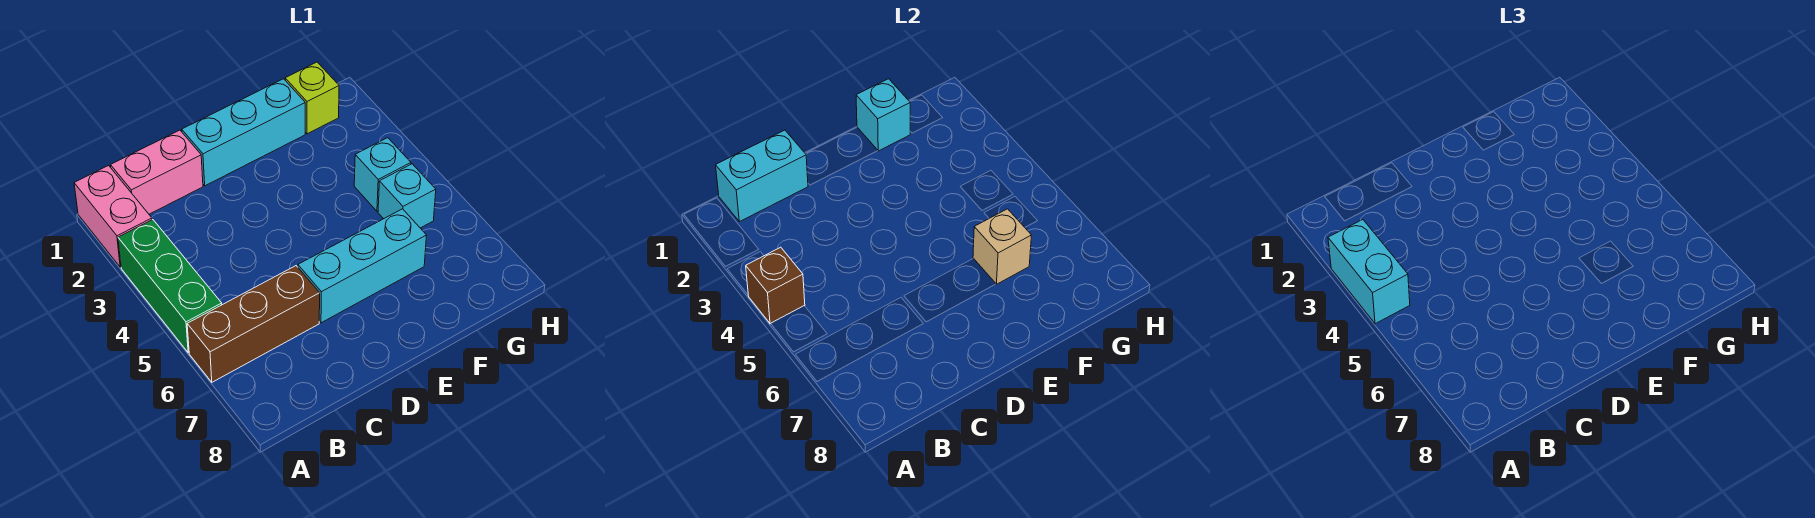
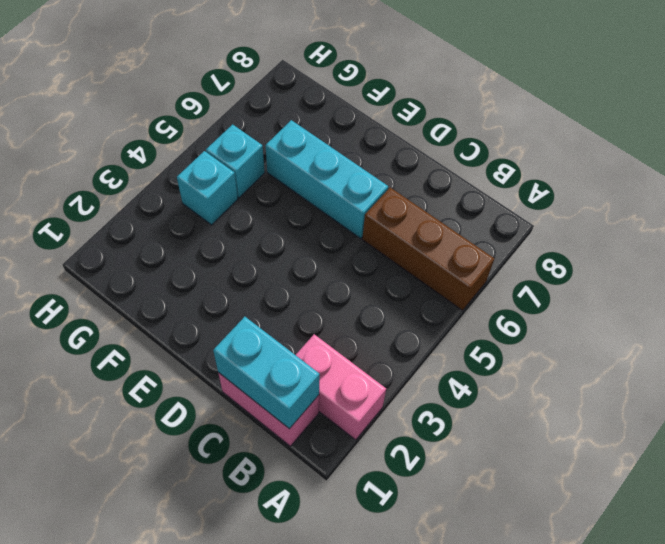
pink 1x2 brick [296,334,386,440] -> pink 1x2 brick turned to [74,166,152,267]
none -> green 1x3 brick [118,220,222,353]
none -> cyan 1x3 brick [182,79,305,186]
none -> lime 1x1 brick [285,62,339,134]

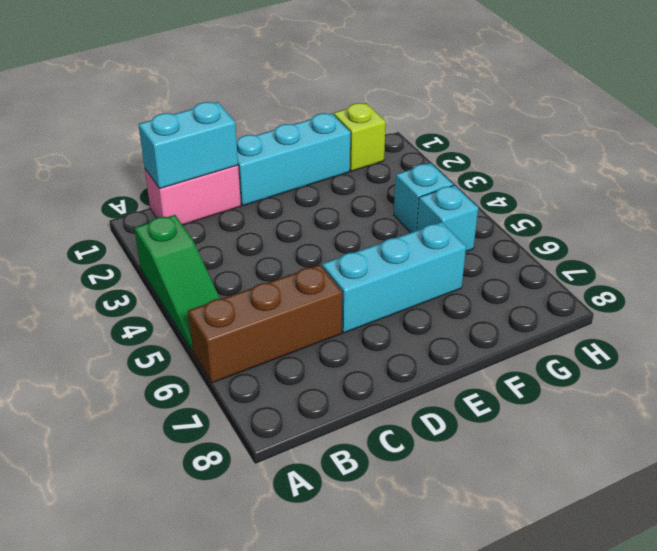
green 1x3 slope [134,215,220,351] -> green 1x3 brick [118,220,222,353]
none -> pink 1x2 brick [74,166,152,267]
none -> brown 1x1 brick [746,247,805,324]
none -> cyan 1x1 brick [856,79,910,151]

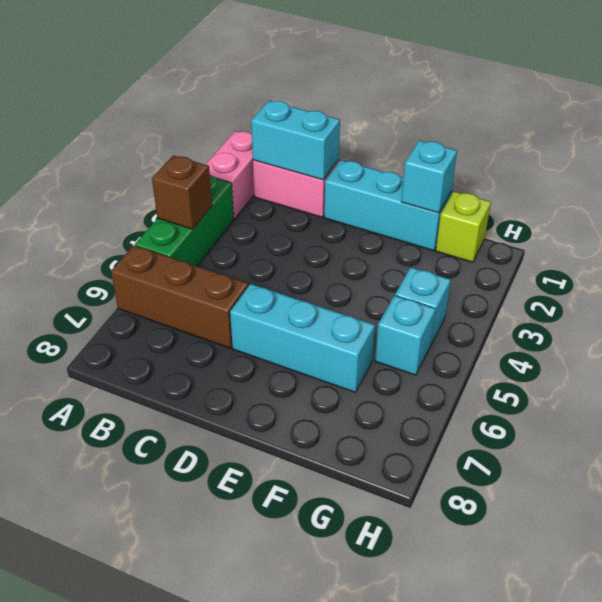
none -> tan 1x1 brick [973,209,1032,284]
none -> cyan 1x2 brick [1328,220,1410,324]

